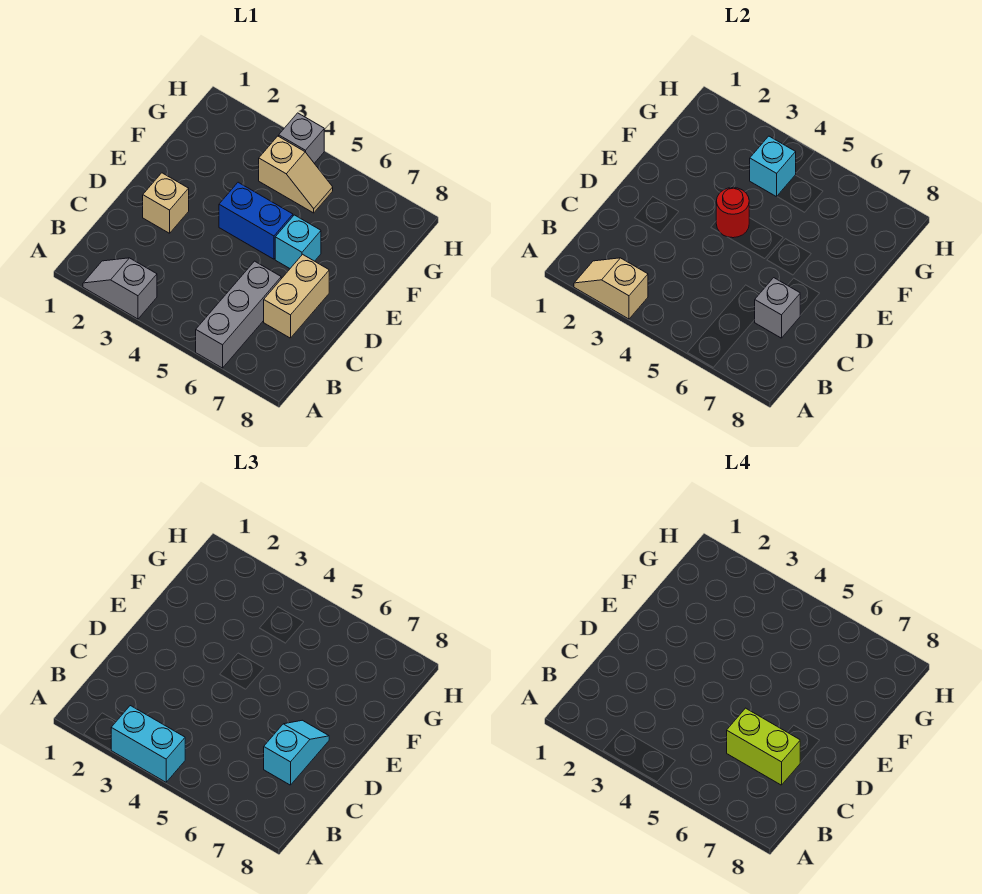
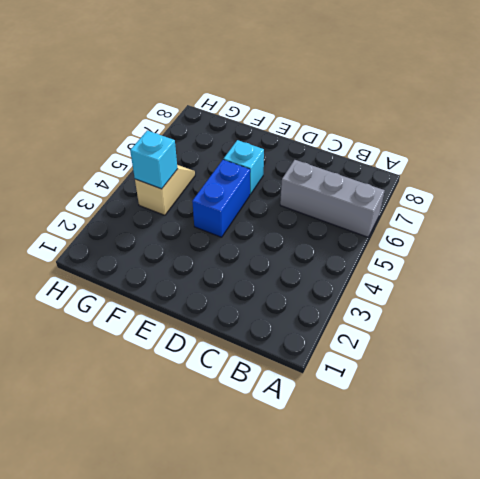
none -> grey 1x2 slope [83,258,157,319]
none -> tan 1x2 brick [264,254,329,338]
none -> tan 1x1 brick [143,173,189,233]

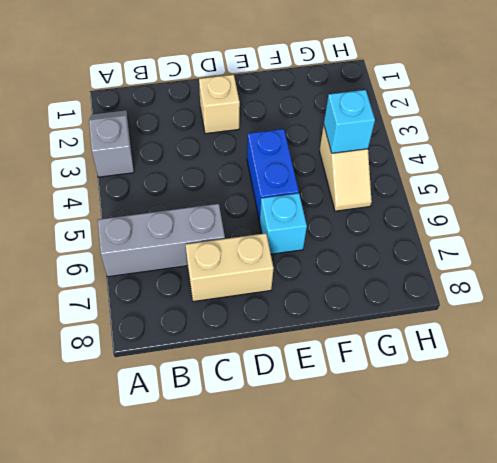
none -> grey 1x1 brick [279,113,324,163]
none -> tan 1x2 slope [574,258,648,319]
none -> grey 1x1 brick [755,278,800,338]

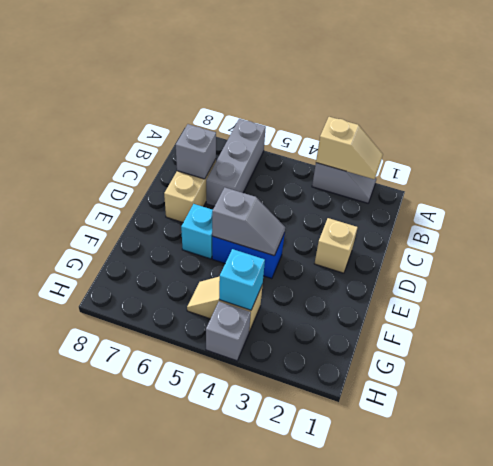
grey 1x2 slope [212,188,285,256] -> red 1x1 round brick [716,188,749,238]
none -> cyan 1x2 brick [111,706,185,782]
none -> cyan 1x2 slope [264,720,329,785]
none -> lime 1x2 brick [727,708,800,785]

